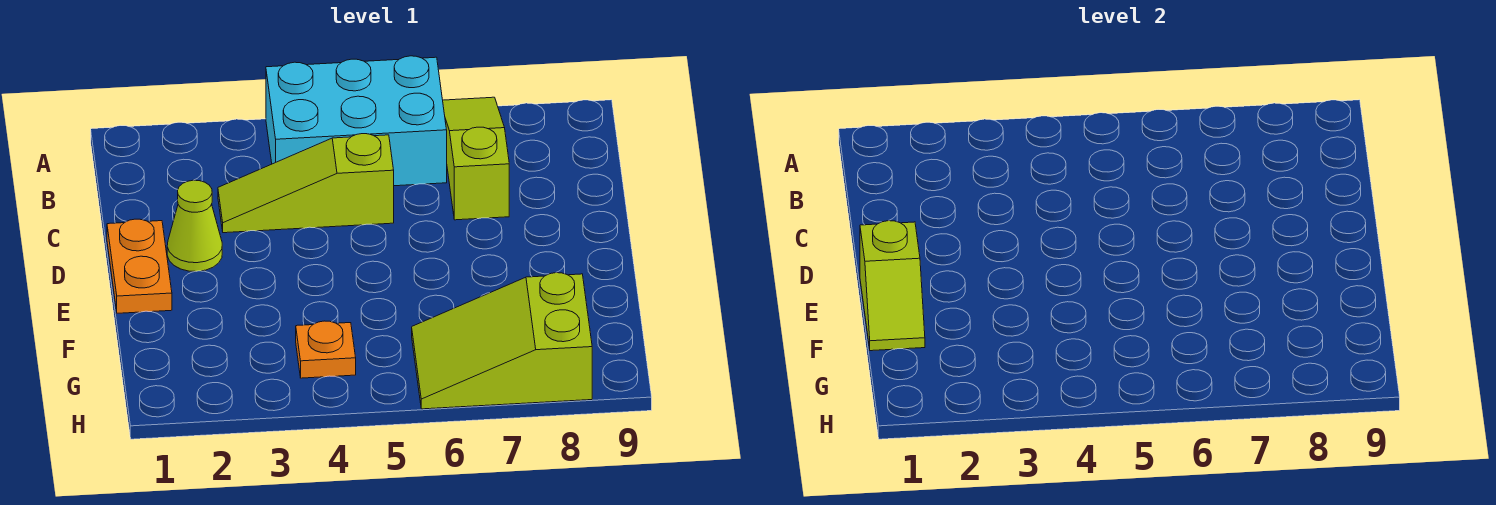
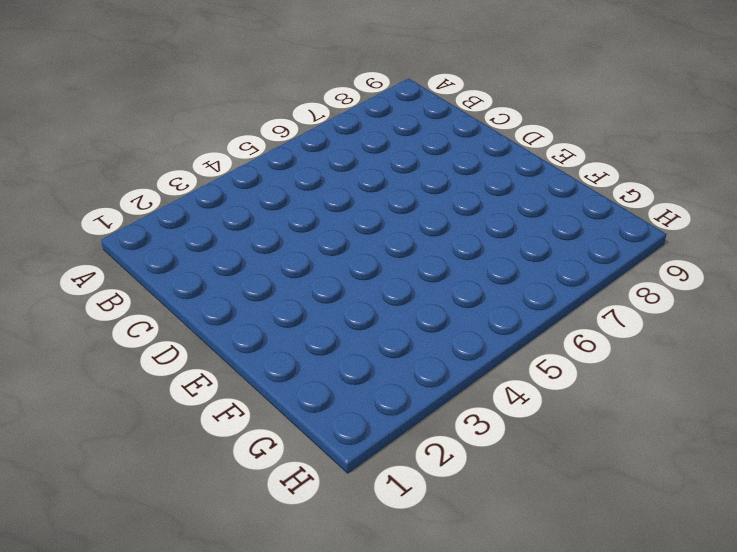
none -> cyan 2x3 brick [266,56,447,186]
none -> lime 1x3 slope [443,97,509,220]

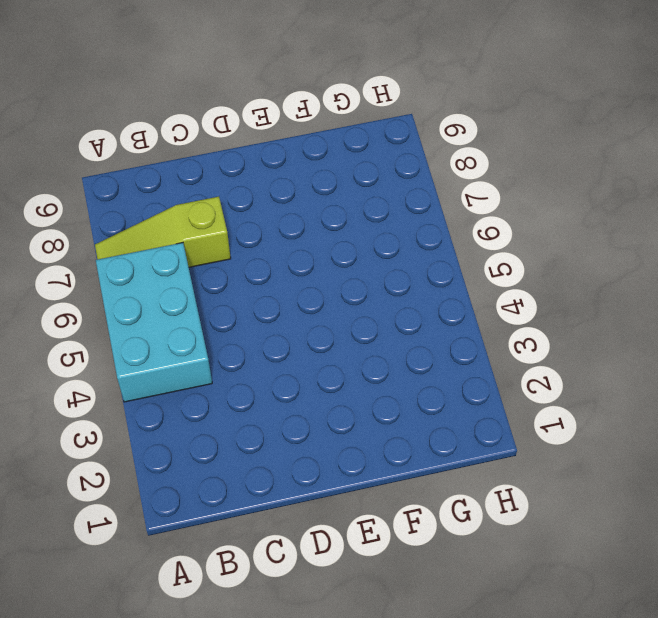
none -> lime 1x3 slope [218,134,394,233]
none -> orange 1x2 plate [107,219,172,313]

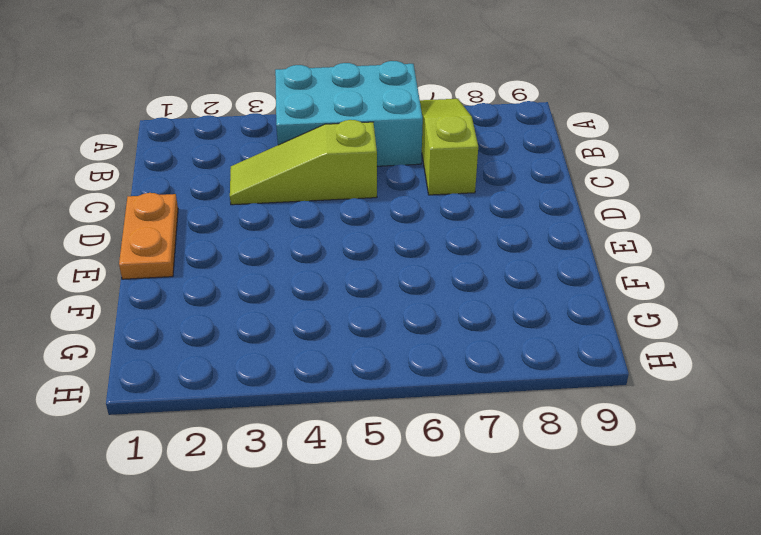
none -> lime 1x1 cone [167,180,222,271]
none -> orange 1x1 plate [296,321,356,378]

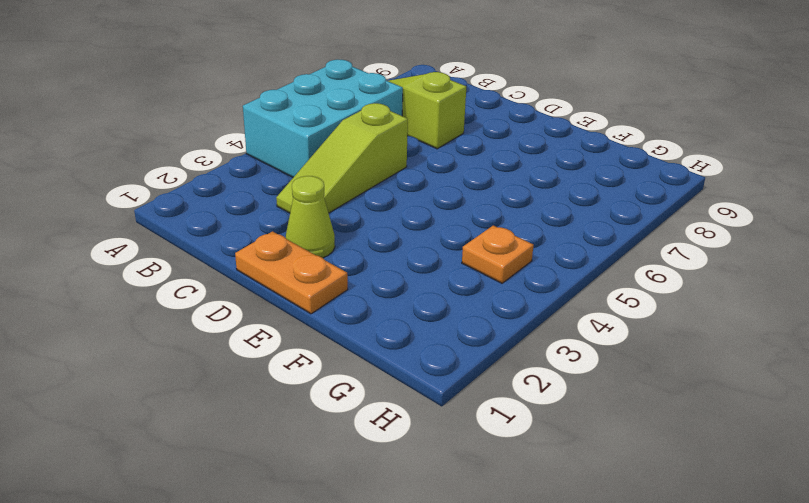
none -> lime 2x3 slope [412,273,592,409]
none -> lime 1x2 slope [860,221,925,351]

